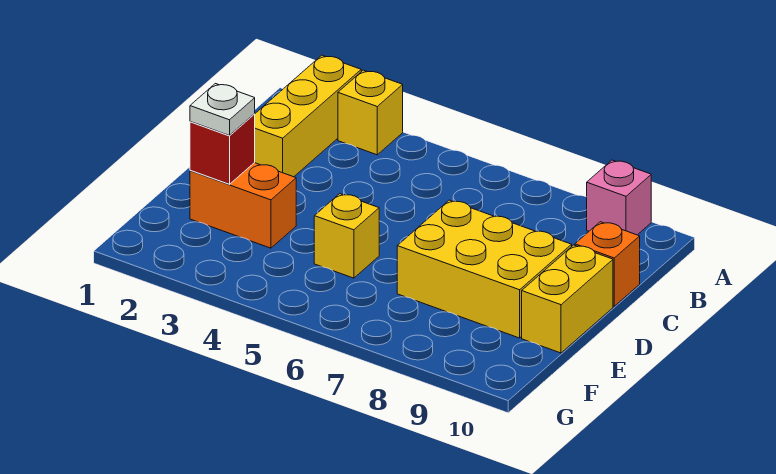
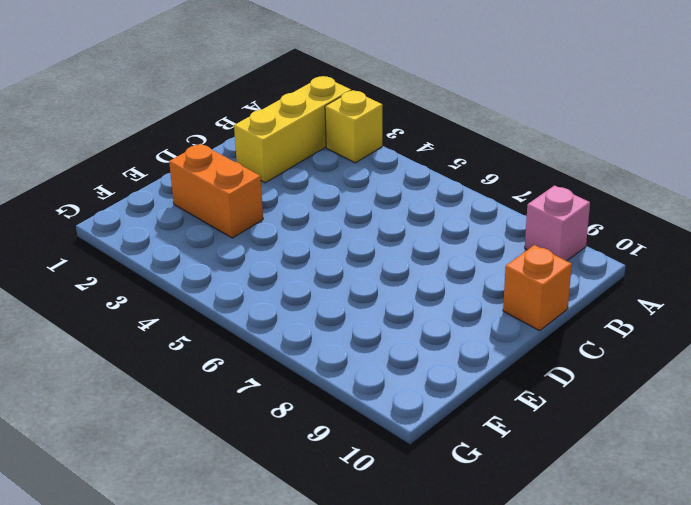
none -> yellow 2x3 brick [397,200,572,338]
none -> yellow 1x2 brick [522,245,613,353]

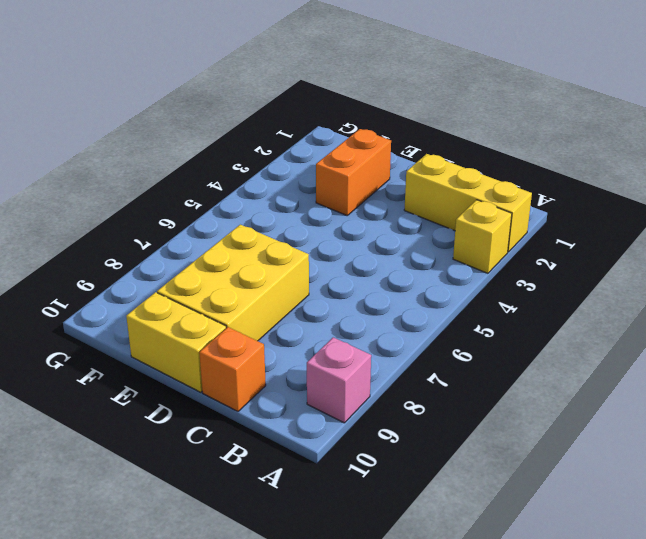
none -> yellow 1x1 brick [314,194,379,278]
none -> red 1x1 brick [190,114,255,184]

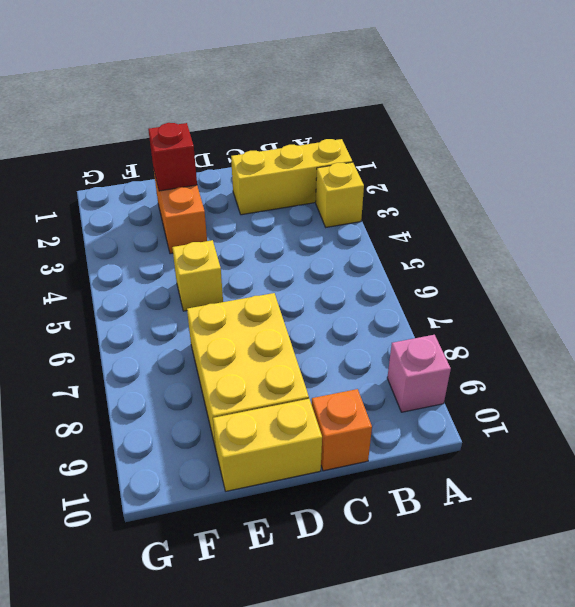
none -> white 1x1 plate [190,84,255,136]

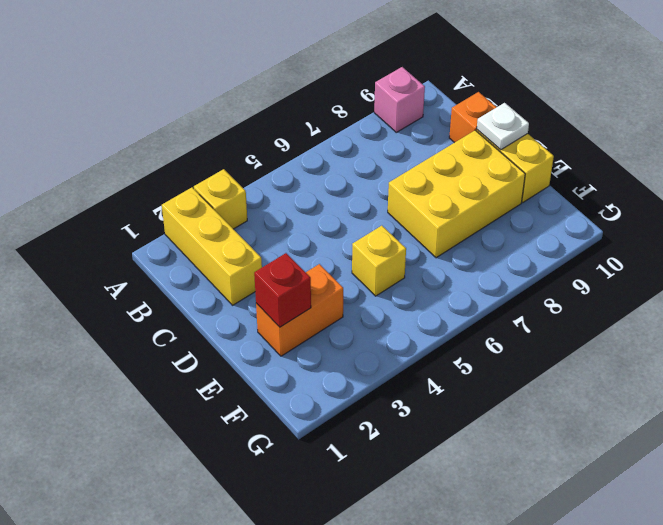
white 1x1 plate [477,103,529,150] -> white 1x1 plate moved to [190,84,255,136]

